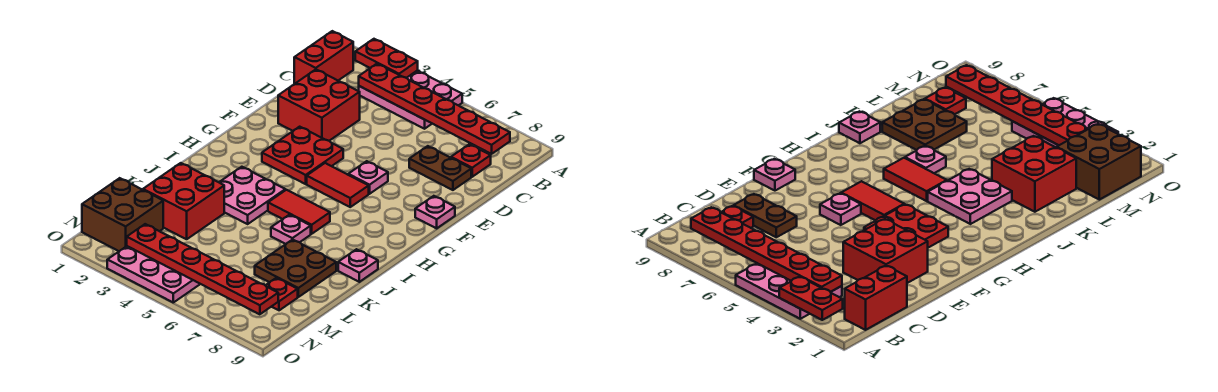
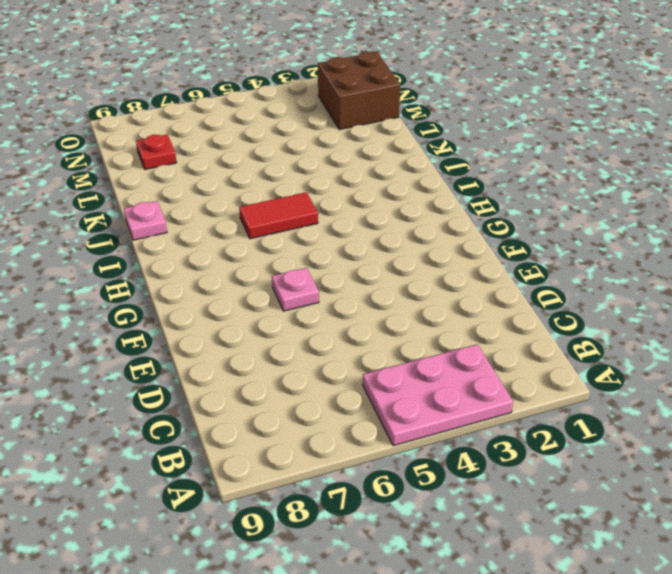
none -> red 1x2 brick [294,31,353,84]
none -> red 1x1 plate [451,144,491,177]
none -> red 2x2 brick [278,70,360,141]

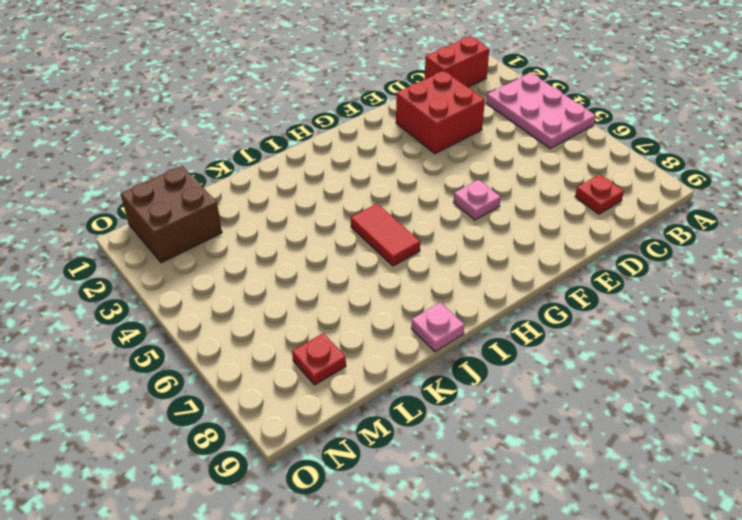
none -> brown 1x2 plate [409,146,471,190]
none -> red 2x2 plate [262,127,343,184]
none -> pink 1x1 plate [415,196,455,228]

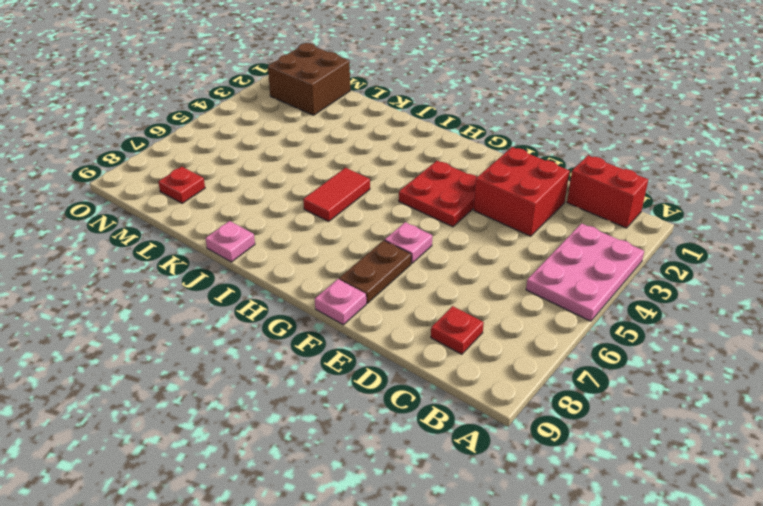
brown 1x2 plate [339,240,411,303] -> brown 1x2 plate moved to [409,146,471,190]
none -> red 1x2 tile [307,163,369,207]
none -> pink 2x2 plate [219,167,285,224]
none -> pink 1x1 plate [271,215,311,244]

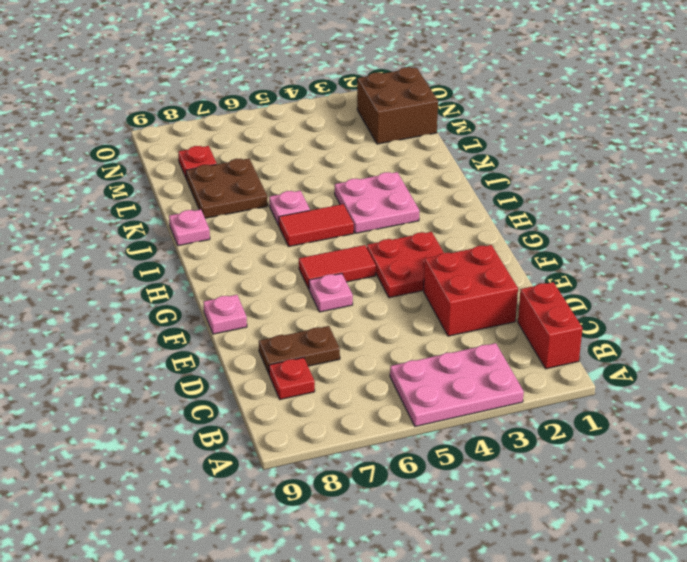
none -> red 2x2 brick [143,163,224,239]
none -> pink 2x3 plate [107,246,200,302]
none -> red 1x2 plate [355,39,418,78]

